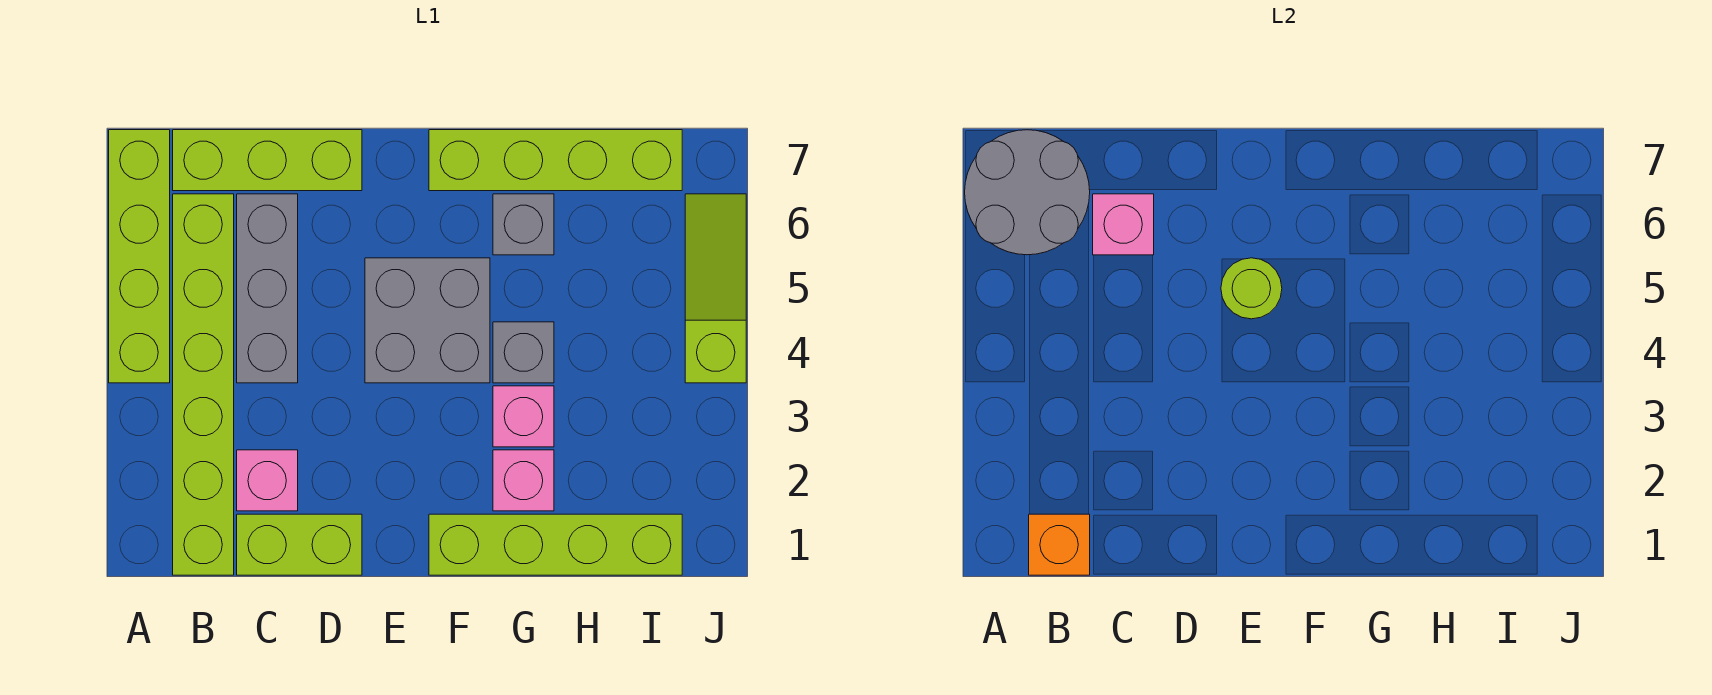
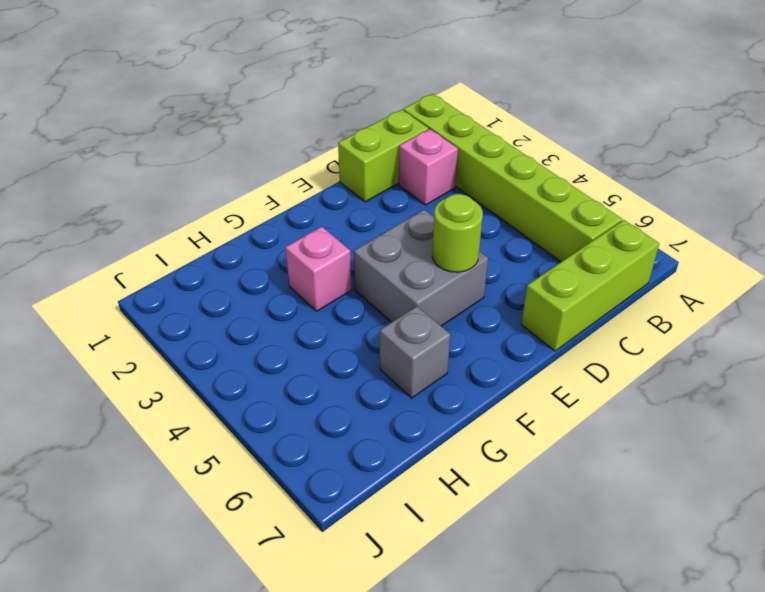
none -> lime 1x4 brick [109,130,170,383]
none -> grey 1x3 brick [237,194,298,383]
none -> lime 1x4 brick [429,514,682,575]

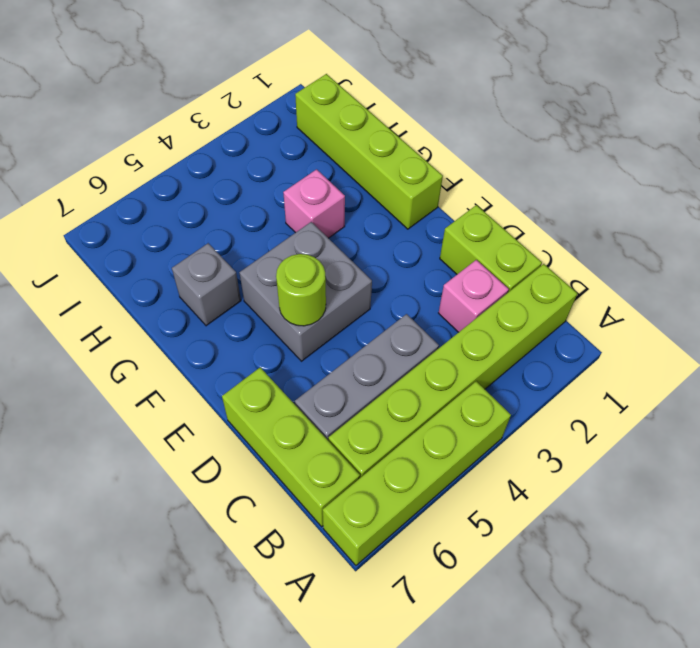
none -> lime 1x4 brick [429,130,682,191]
none -> pink 1x1 brick [493,450,554,511]
none -> grey 1x1 brick [493,322,554,383]

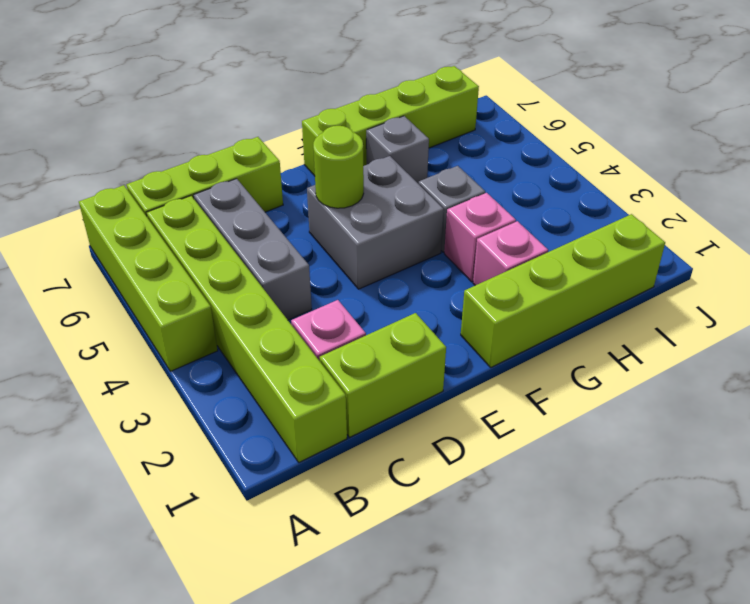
none -> lime 1x3 slope [685,194,746,383]
none -> grey 2x2 round brick [965,130,1090,255]
none -> orange 1x1 brick [1029,514,1090,575]

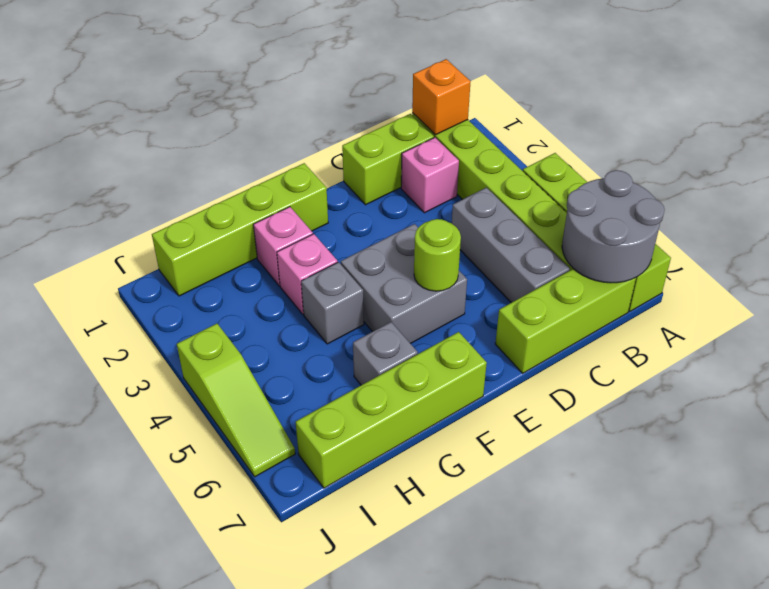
none -> pink 1x1 brick [1093,194,1154,255]

